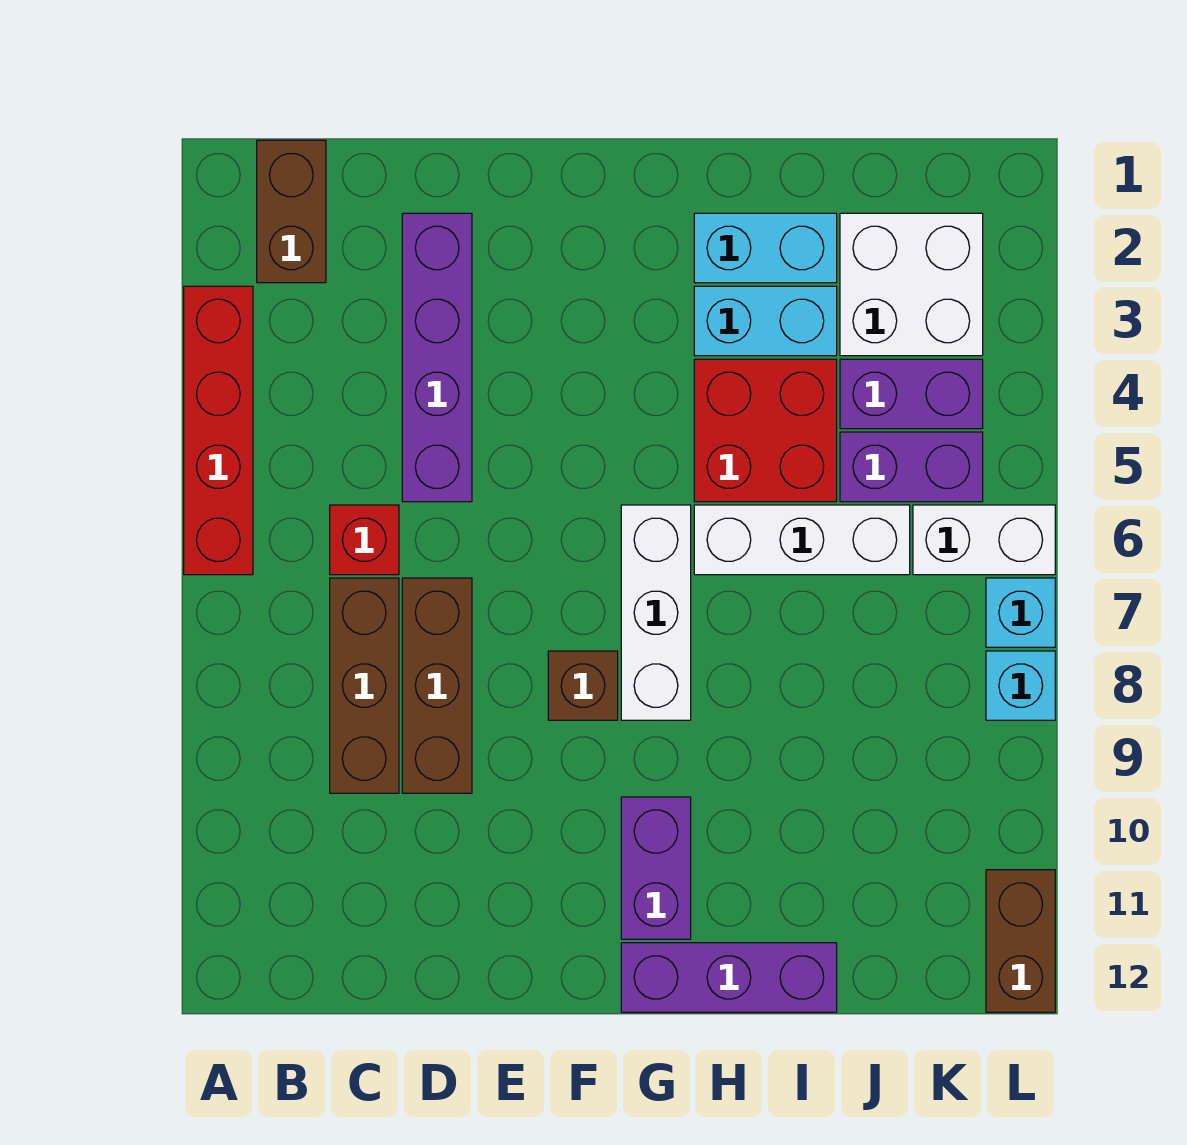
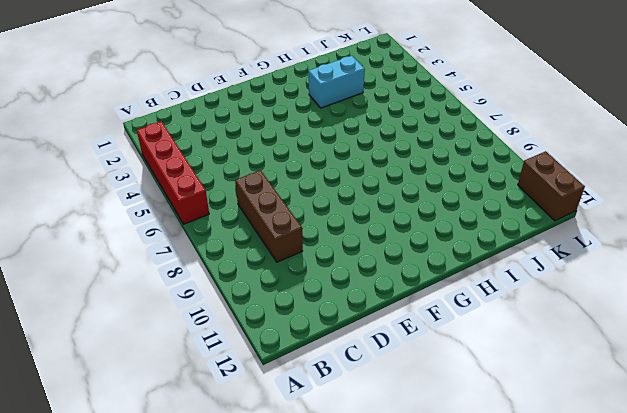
none -> brown 1x2 brick [257,140,326,283]
none -> red 1x1 brick [330,505,399,575]
none -> purple 1x4 brick [402,213,472,502]

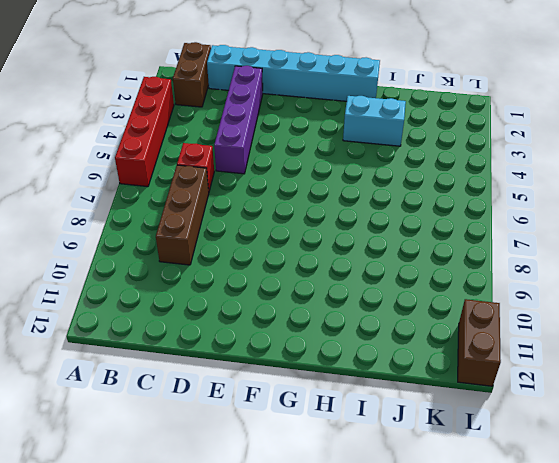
cyan 1x6 brick [207,45,380,101] -> none
none -> brown 1x3 brick [402,578,472,793]
none -> brown 1x1 brick [548,651,618,720]
none -> white 1x3 brick [621,505,691,720]

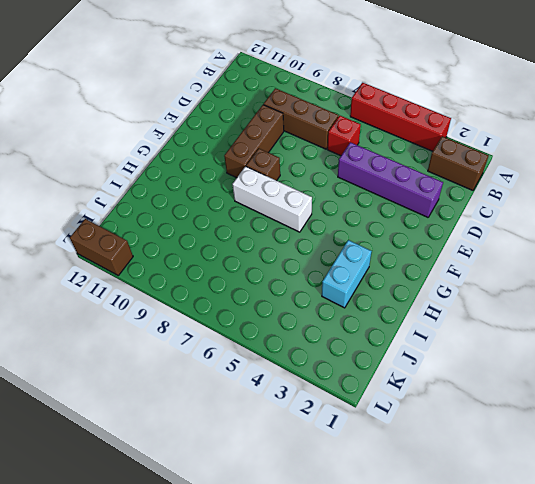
brown 1x3 brick [224,105,284,178] -> brown 1x3 brick turned to [402,578,472,793]
none -> purple 1x2 brick [621,797,691,939]
none -> purple 1x3 brick [621,943,837,1012]
none -> cyan 1x2 brick [694,213,837,283]

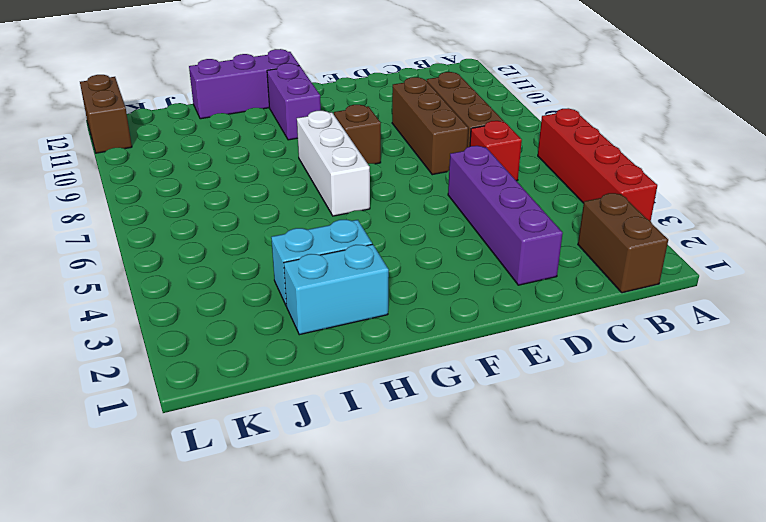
none -> red 2x2 brick [694,359,837,502]
none -> white 1x3 brick [694,505,910,575]
none -> white 2x2 brick [840,213,983,356]

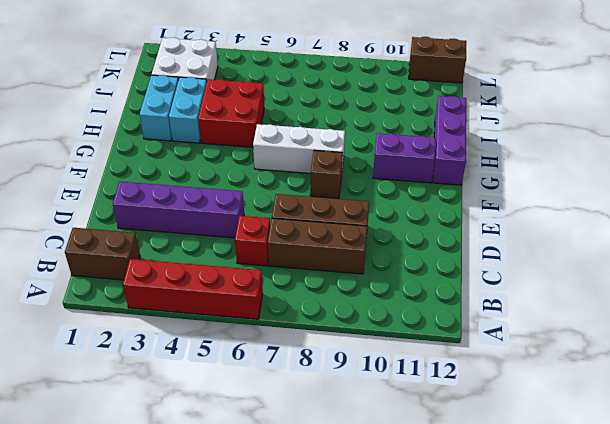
none -> white 1x3 brick [694,505,910,575]
none -> purple 1x2 brick [840,359,983,429]
none -> purple 1x2 brick [840,432,983,502]

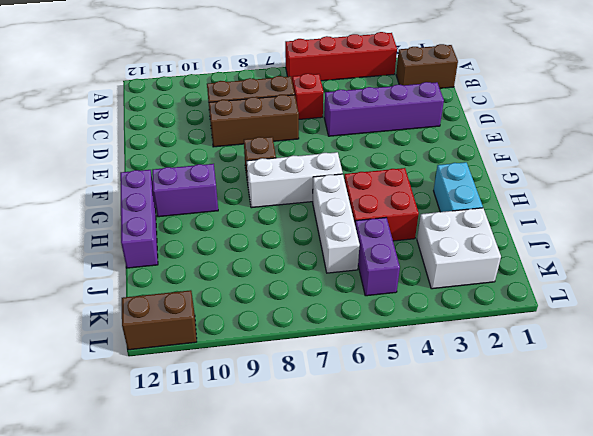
none -> cyan 1x2 brick [694,286,837,356]
none -> purple 1x2 brick [840,359,983,429]
none -> white 1x2 brick [913,505,1055,575]

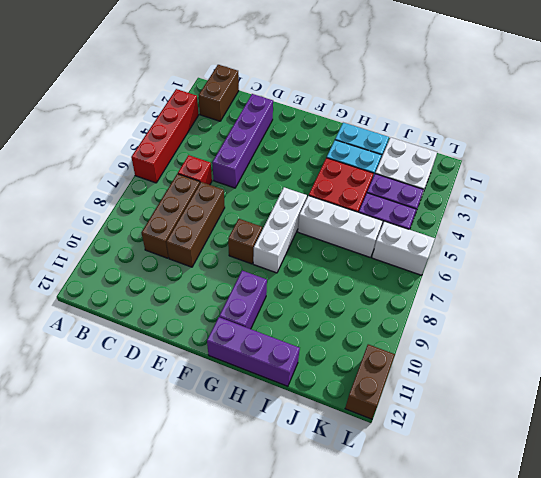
none -> cyan 1x1 brick [986,578,1055,647]
none -> cyan 1x1 brick [986,651,1055,720]

